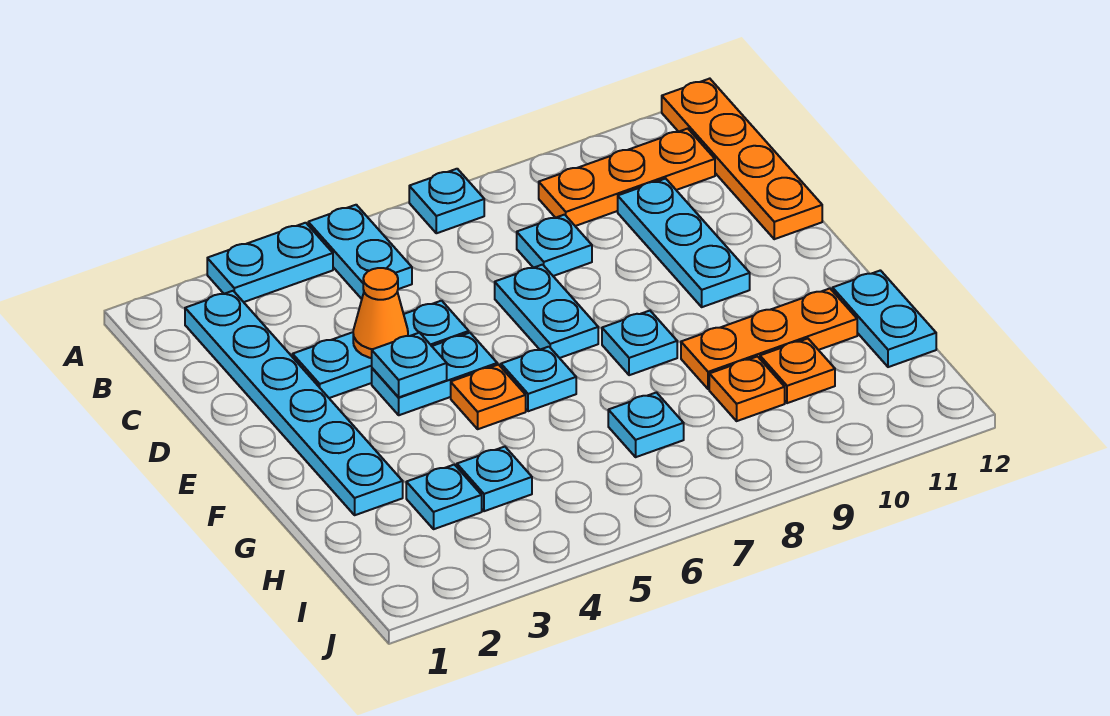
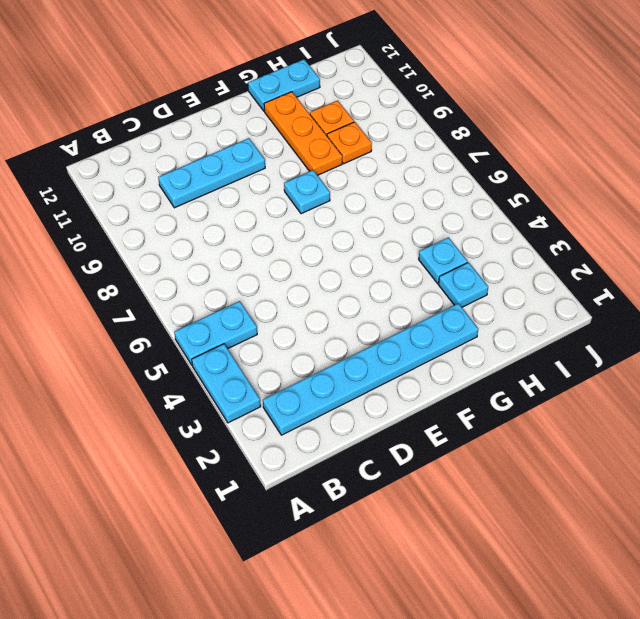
none -> cyan 1x1 plate [409,169,484,233]
none -> orange 1x4 plate [662,79,822,239]
none -> orange 1x3 plate [539,129,715,226]

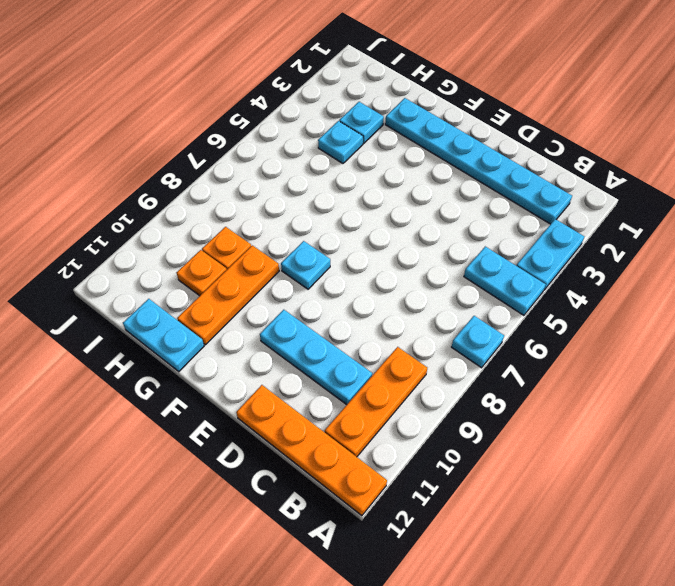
none -> cyan 1x1 plate [517,215,592,276]
none -> cyan 1x3 plate [293,301,469,398]
none -> cyan 1x2 plate [495,265,598,358]

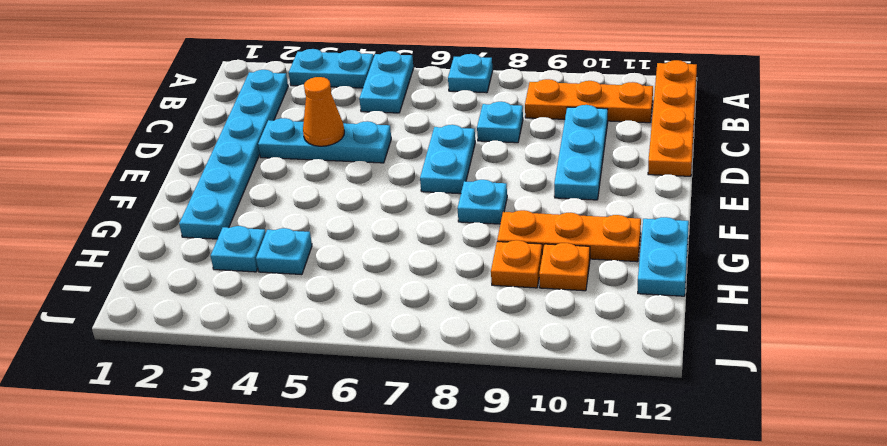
none -> cyan 1x2 plate [372,333,497,415]
none -> orange 1x1 plate [451,365,526,429]
none -> cyan 1x1 plate [501,347,576,411]

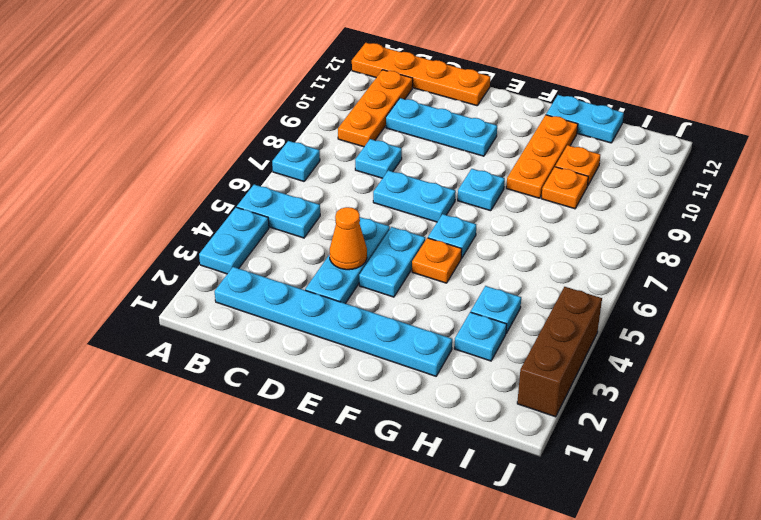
brown 1x3 brick [517,287,602,417] -> none
none -> cyan 1x1 plate [608,393,684,457]
none -> cyan 1x1 plate [372,333,447,397]

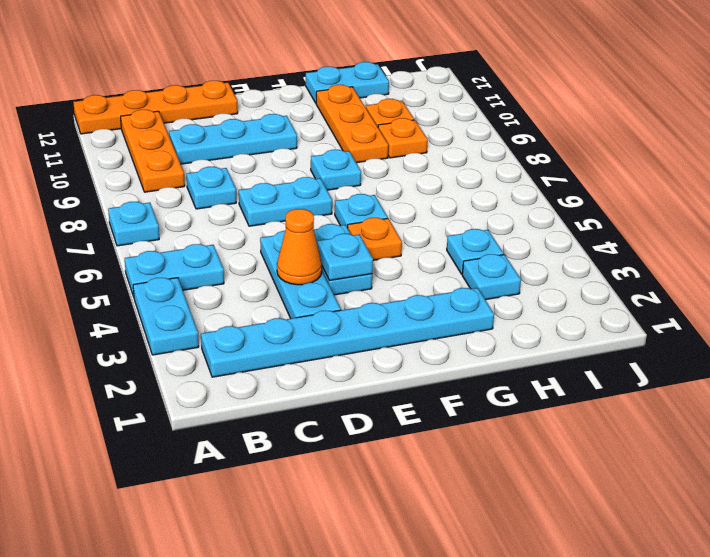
none -> cyan 1x1 plate [608,393,684,457]

